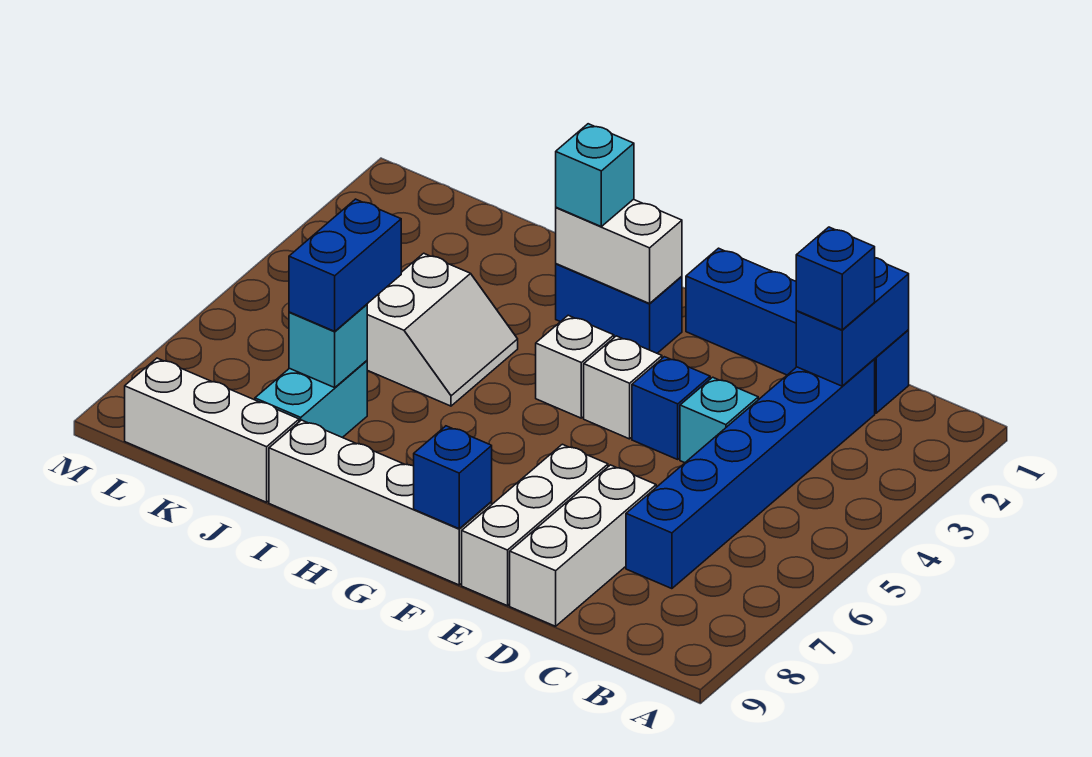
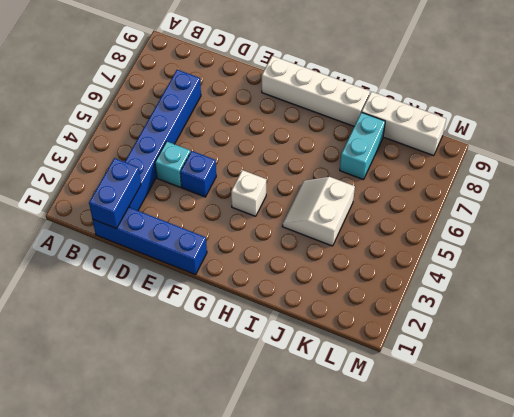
none -> white 1x3 brick [510,465,656,626]
none -> white 1x3 brick [462,444,608,606]
none -> white 1x1 brick [584,336,662,439]

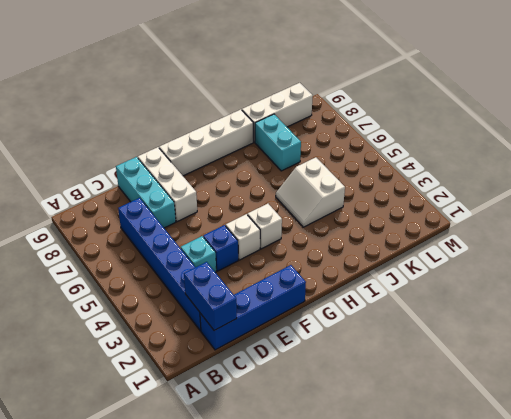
cyan 1x3 brick [116,157,176,228] -> white 1x3 brick [510,465,656,626]
none -> blue 1x2 brick [556,264,682,353]
none -> blue 1x1 brick [414,426,492,529]
none -> white 1x2 brick [556,199,682,304]

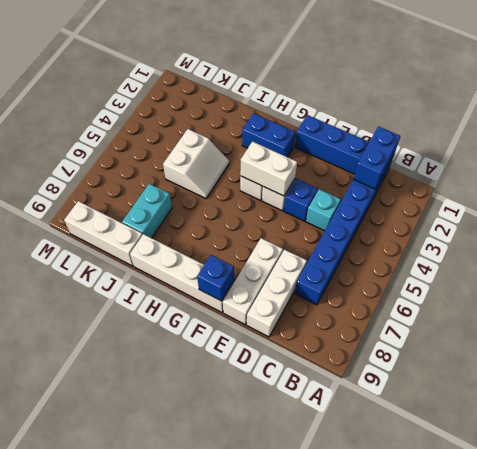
white 1x2 brick [240,141,297,196] -> white 1x2 brick moved to [556,199,682,304]
none -> cyan 1x1 brick [289,304,367,388]
none -> blue 1x1 brick [796,227,875,330]
none -> cyan 1x1 brick [556,124,634,226]

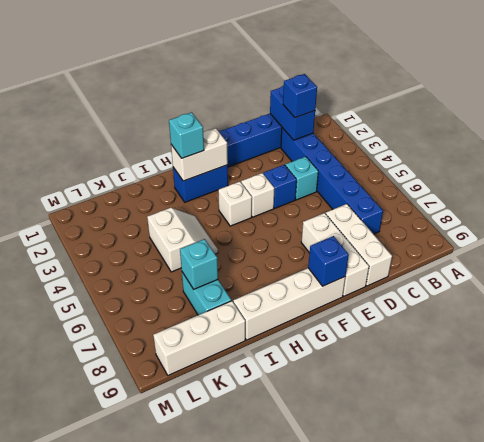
none -> blue 1x2 brick [289,199,401,331]

